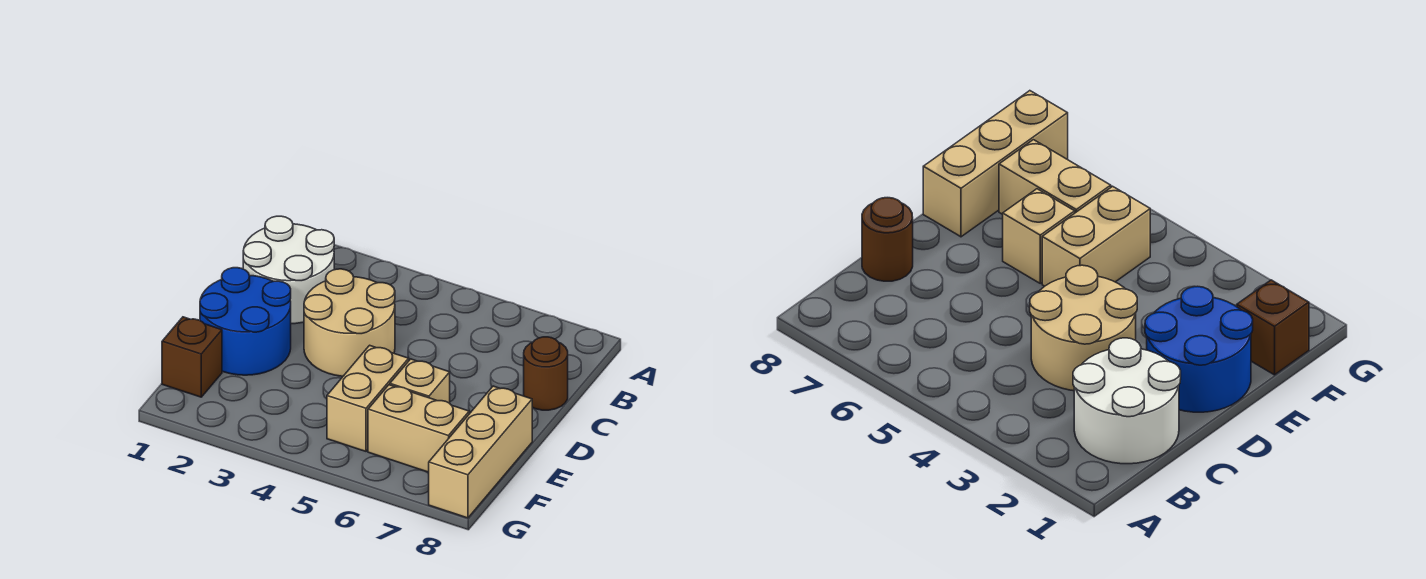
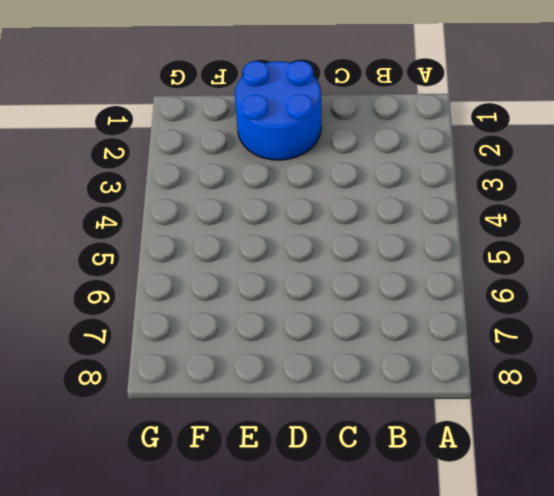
none -> white 2x2 round brick [243,216,334,324]
none -> tan 2x2 round brick [304,269,395,376]

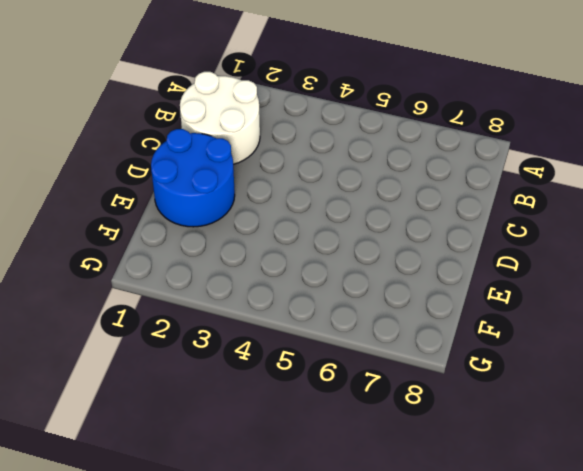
none -> tan 2x2 round brick [304,269,395,376]
none -> brown 1x1 round brick [524,337,568,410]

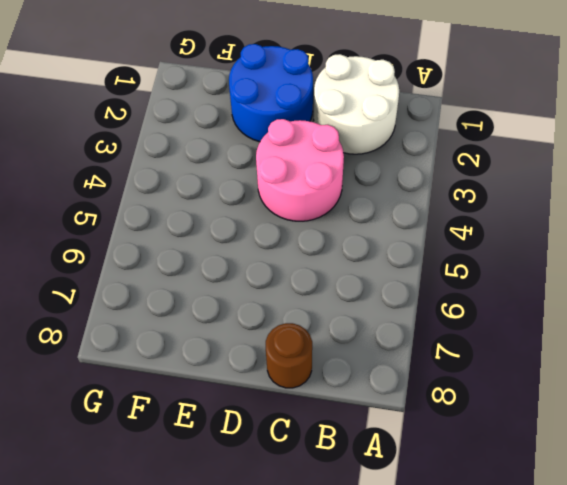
pink 2x2 round brick [256,119,344,221] -> tan 2x2 round brick [304,269,395,376]
none -> tan 1x2 brick [327,345,409,451]
none -> tan 1x1 brick [390,359,450,403]

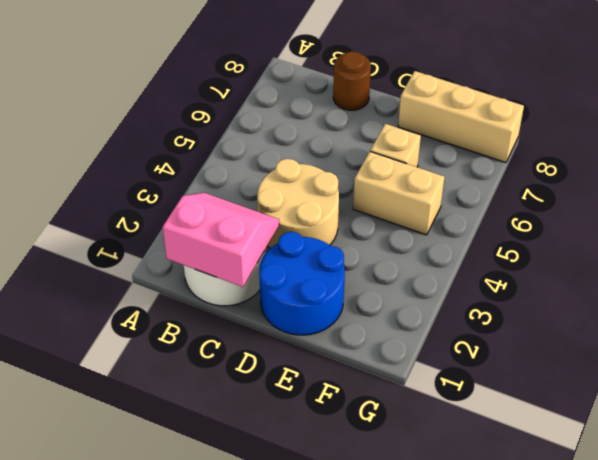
pink 2x2 slope [163,193,279,287] -> none
none -> brown 1x1 brick [162,317,222,397]
none -> tan 1x2 brick [368,385,469,472]

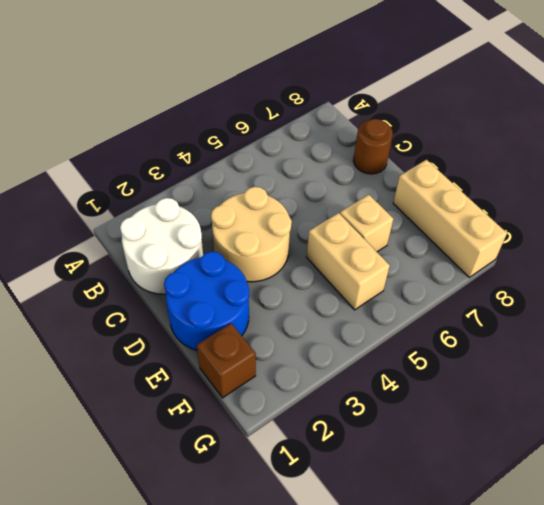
none -> tan 1x2 brick [368,385,469,472]

